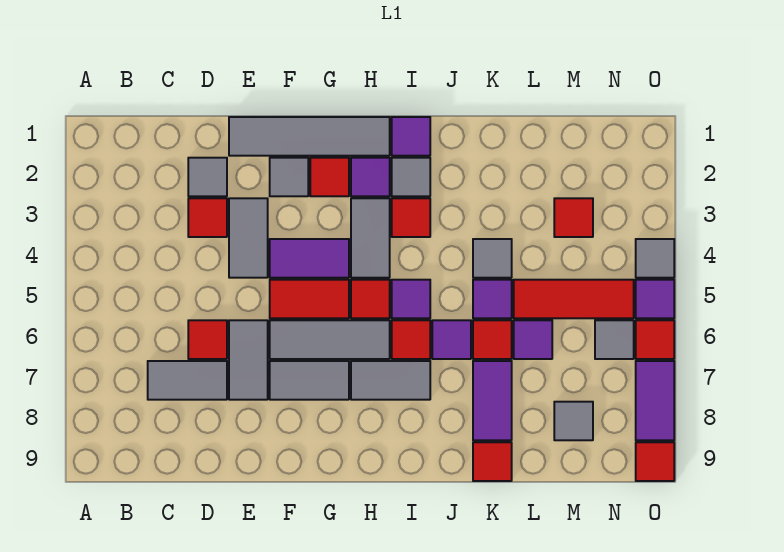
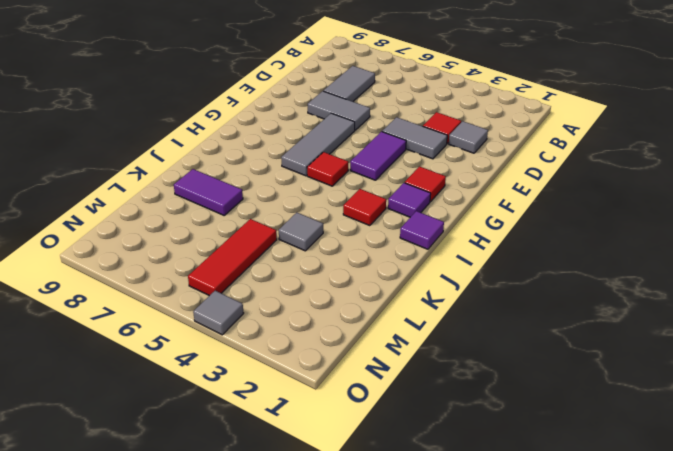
none -> red 1x1 tile [188,320,227,359]
none -> grey 1x4 tile [229,117,390,156]
none -> grey 1x1 tile [270,158,308,196]
none -> red 1x2 tile [270,280,349,318]

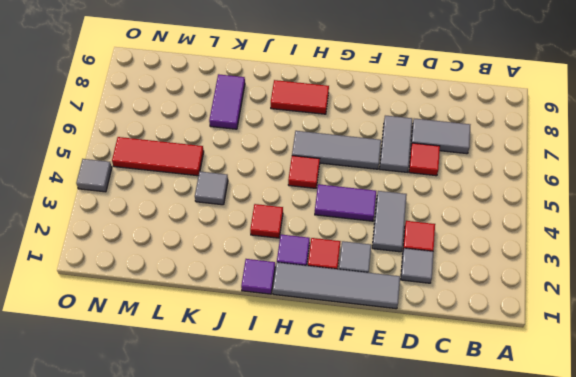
red 1x2 tile [271,80,329,114] -> red 1x2 tile moved to [270,280,349,318]
none -> grey 1x2 tile [270,361,349,400]
none -> grey 1x2 tile [351,198,390,278]
none -> grey 1x2 tile [351,361,430,400]
none -> grey 1x1 tile [392,158,430,196]

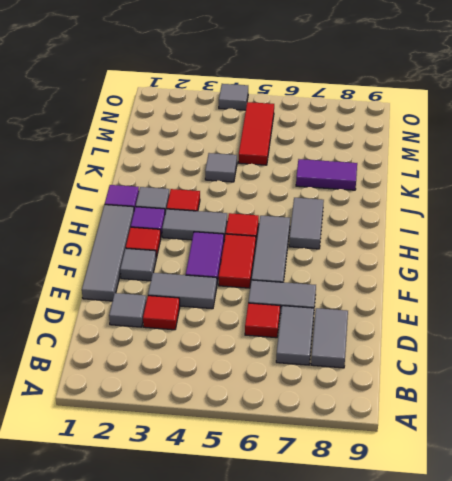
grey 1x2 tile [311,308,348,368] -> grey 1x2 tile moved to [270,361,349,400]
none -> purple 1x1 tile [392,280,430,318]
none -> red 1x1 tile [392,320,430,359]
none -> purple 1x1 tile [432,320,471,359]
none -> purple 1x1 tile [473,280,512,318]

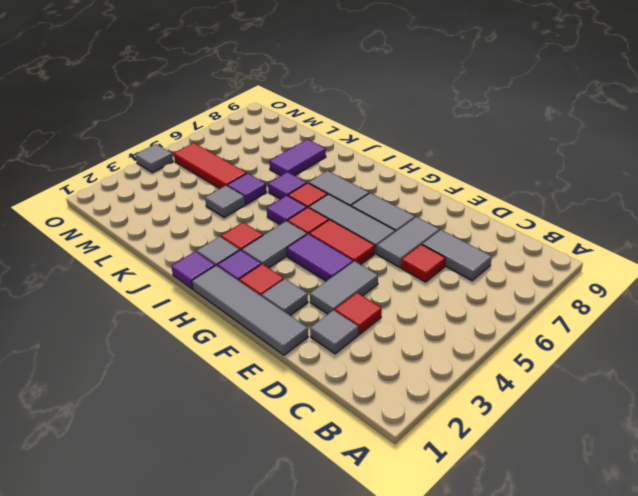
none -> red 1x1 tile [473,320,512,359]
none -> red 1x1 tile [473,442,512,481]
none -> purple 1x1 tile [514,320,552,359]
none -> red 1x1 tile [554,198,593,237]

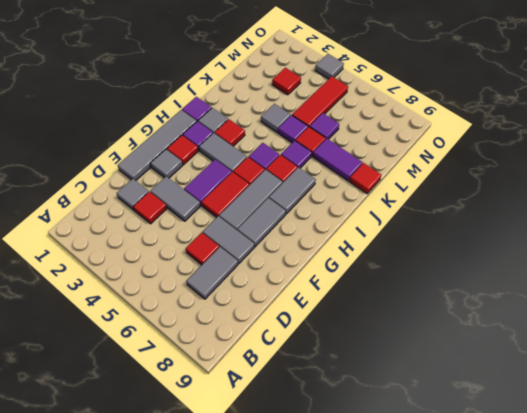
none -> grey 1x1 tile [554,402,593,440]
none -> grey 1x1 tile [595,320,634,359]
none -> purple 1x1 tile [636,280,674,318]
none -> red 1x1 tile [636,320,674,359]

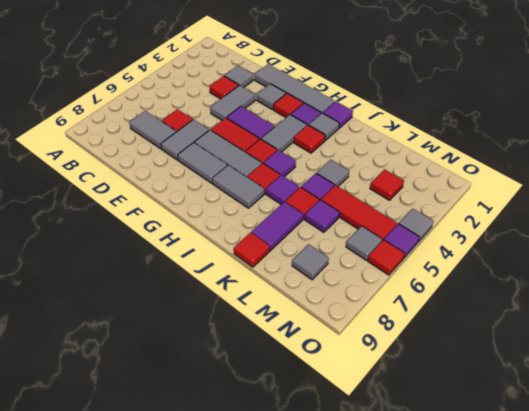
none -> purple 1x2 tile [636,361,674,440]
none -> red 1x1 tile [636,442,674,481]

